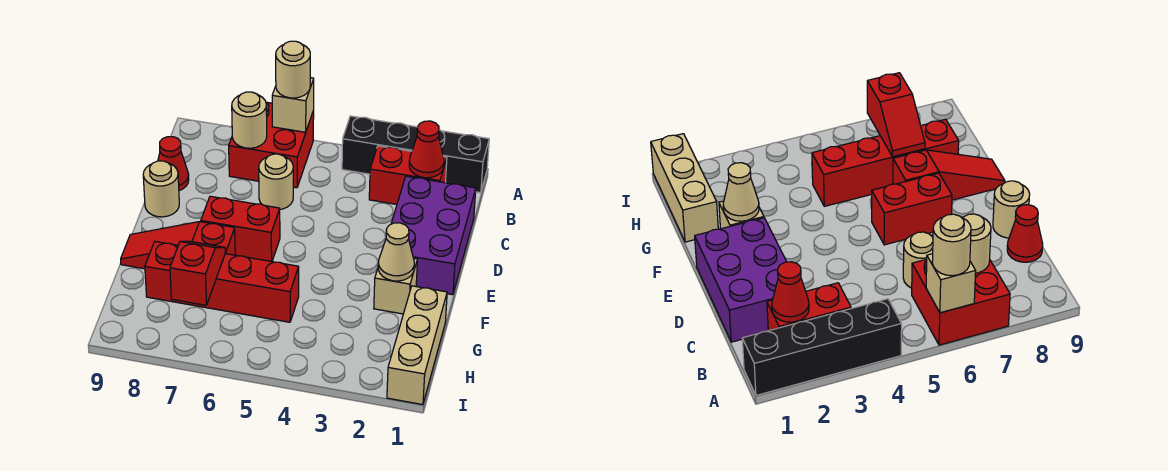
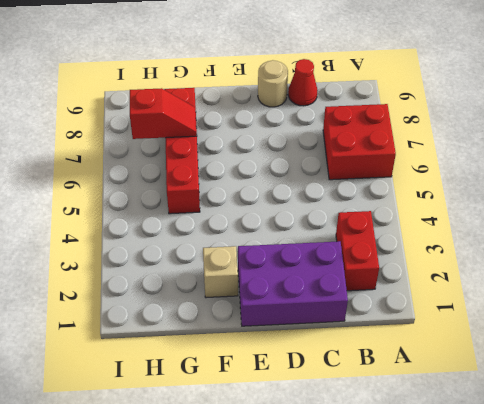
none -> black 1x4 brick [342,116,489,193]
none -> tan 1x1 round brick [259,154,293,209]
none -> red 1x2 brick [201,196,280,261]

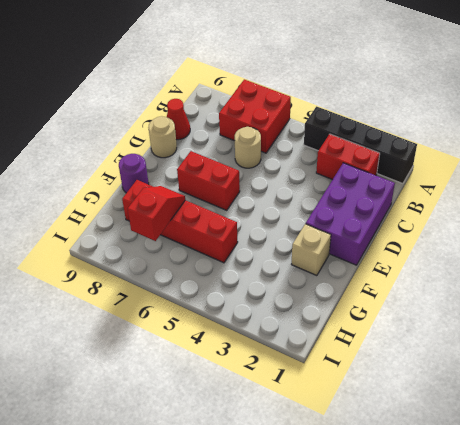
purple 1x1 round brick [119,154,149,193] -> red 1x3 slope [121,222,235,269]
none -> tan 1x3 brick [387,286,447,405]
none -> tan 1x1 brick [272,78,314,132]
none -> red 1x1 cone [409,121,444,178]

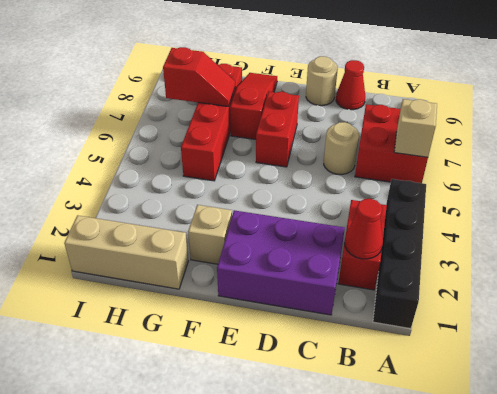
none -> tan 1x1 round brick [232,92,267,148]
none -> tan 1x1 cone [378,223,414,281]
none -> tan 1x1 round brick [276,41,310,98]

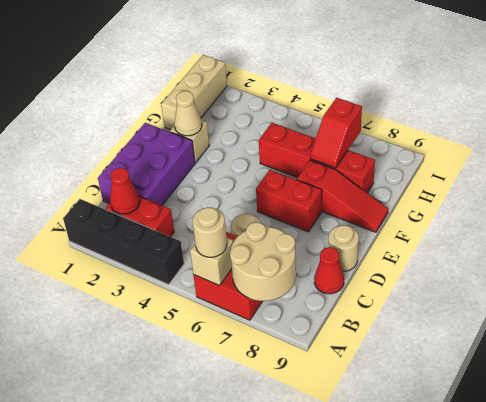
tan 2x2 round brick [230,222,296,301] -> tan 1x1 round brick [232,92,267,148]

